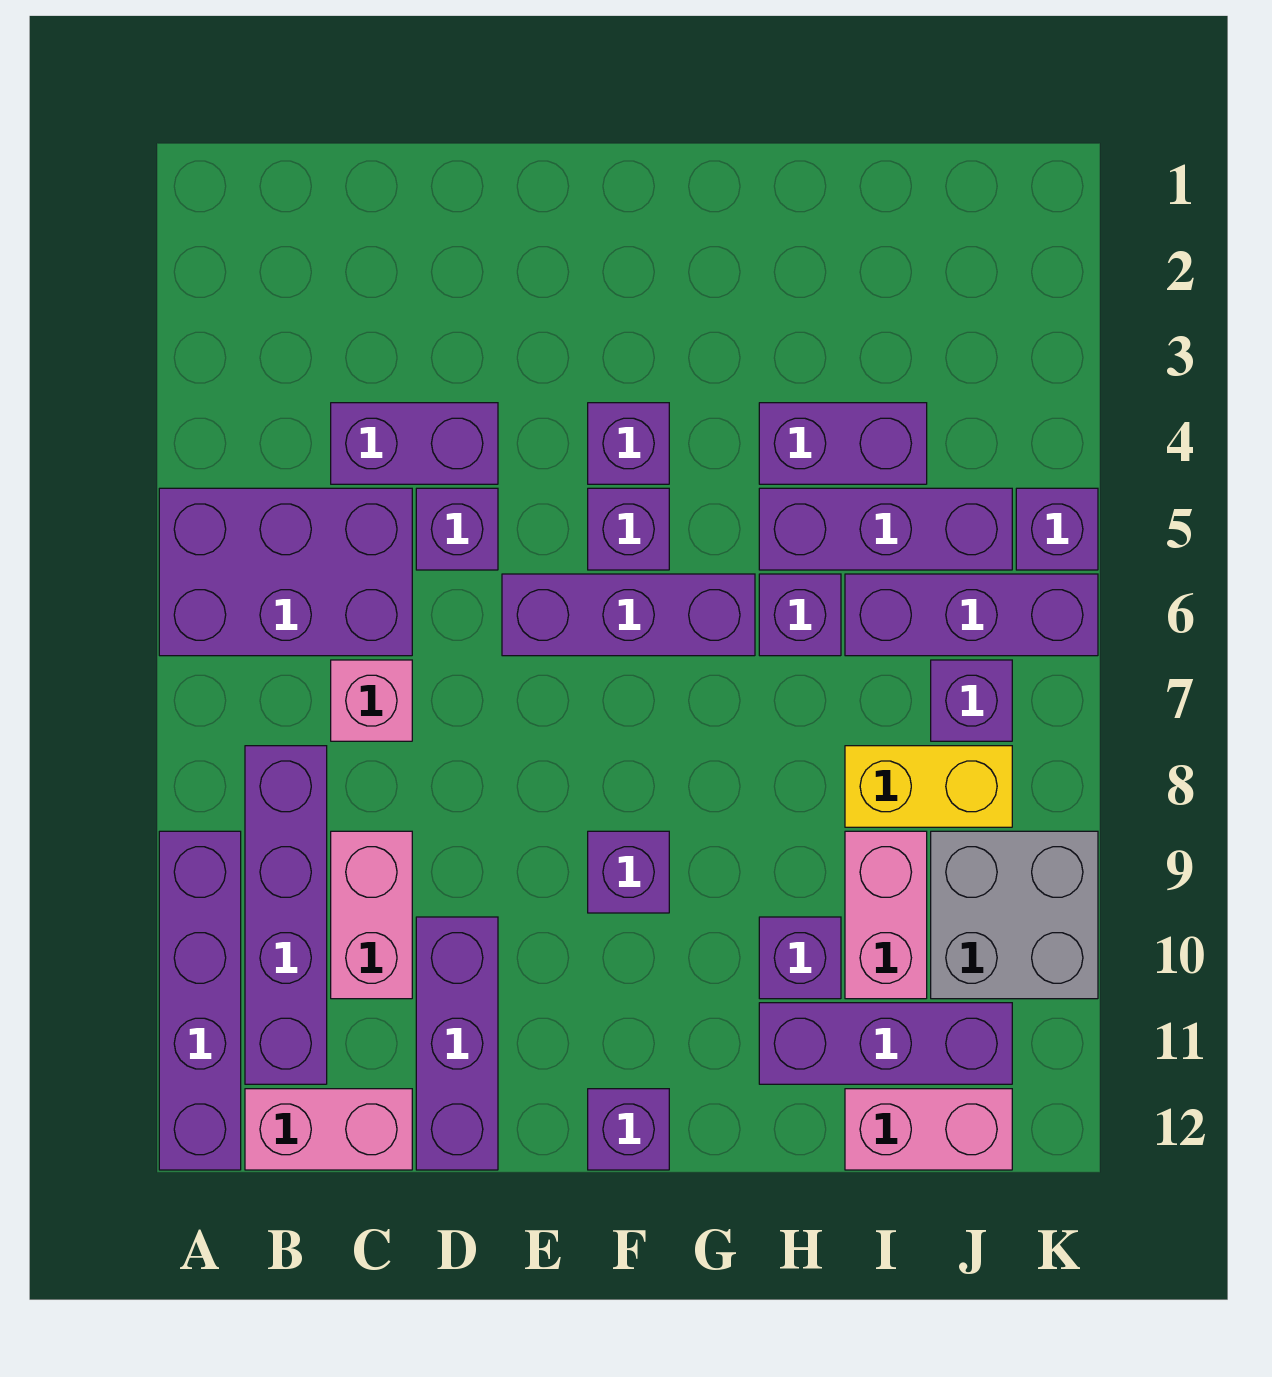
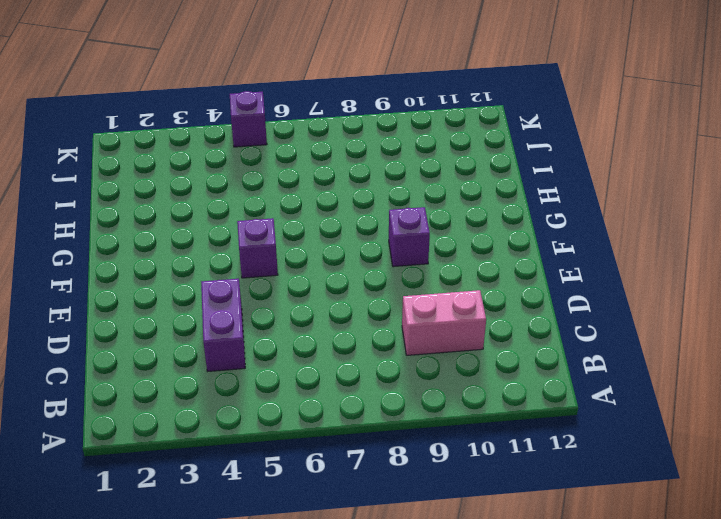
none -> purple 2x3 brick [159,488,412,656]
none -> purple 1x4 brick [159,831,241,1170]
none -> purple 1x4 brick [245,746,327,1084]

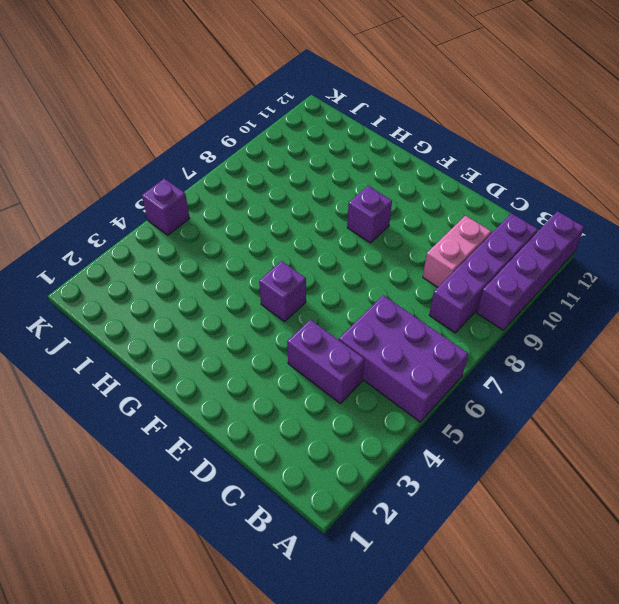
none -> pink 1x2 brick [245,1089,412,1170]
none -> pink 1x1 brick [331,660,412,741]
none -> purple 1x1 brick [416,488,498,570]

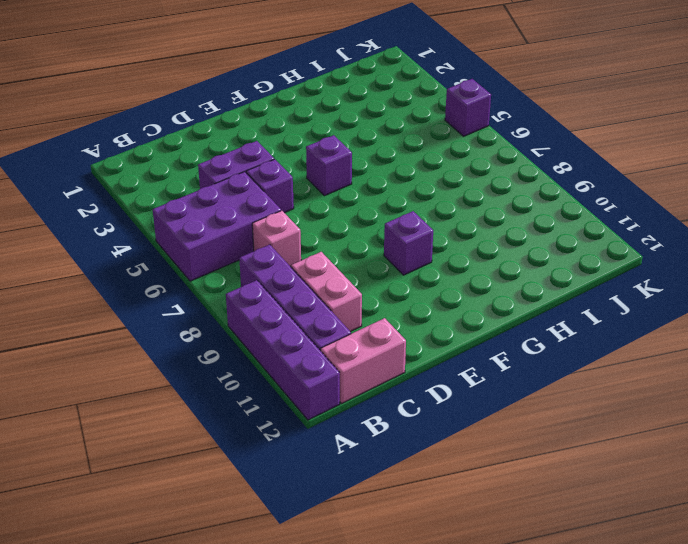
none -> purple 1x3 brick [416,917,498,1170]
none -> purple 1x3 brick [502,574,755,656]
none -> purple 1x1 brick [588,403,669,484]

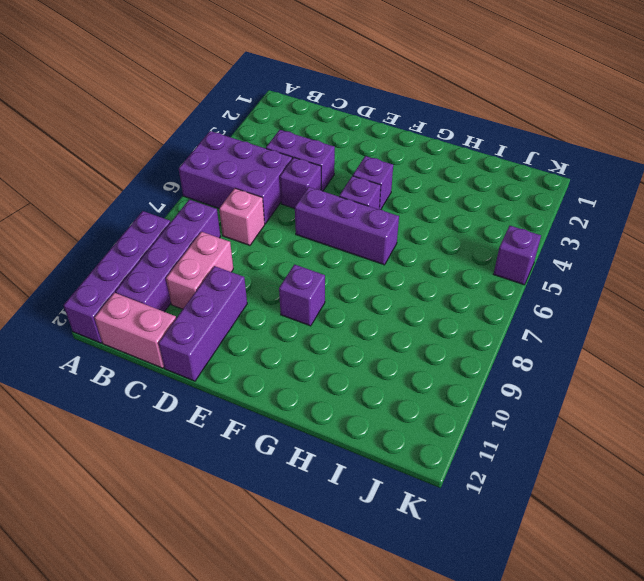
none -> purple 1x1 brick [588,1089,669,1170]
none -> purple 1x2 brick [759,403,927,484]
none -> purple 1x3 brick [759,488,1012,570]

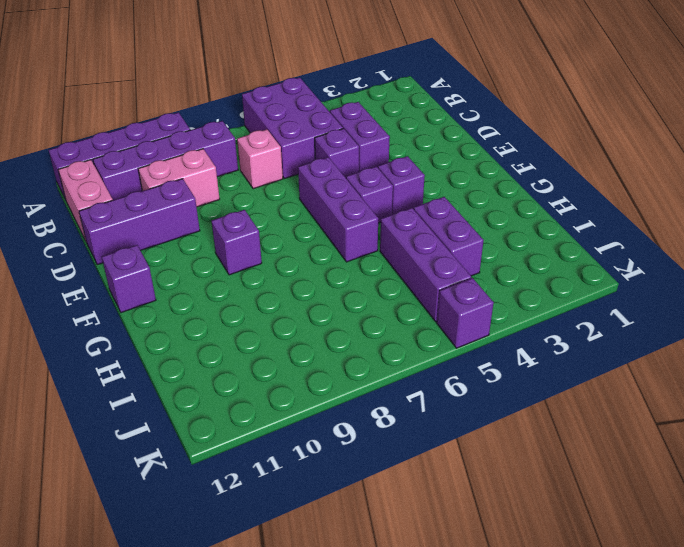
none -> purple 1x1 brick [759,574,841,656]
none -> purple 1x1 brick [759,917,841,999]
none -> purple 1x3 brick [759,1003,1012,1084]

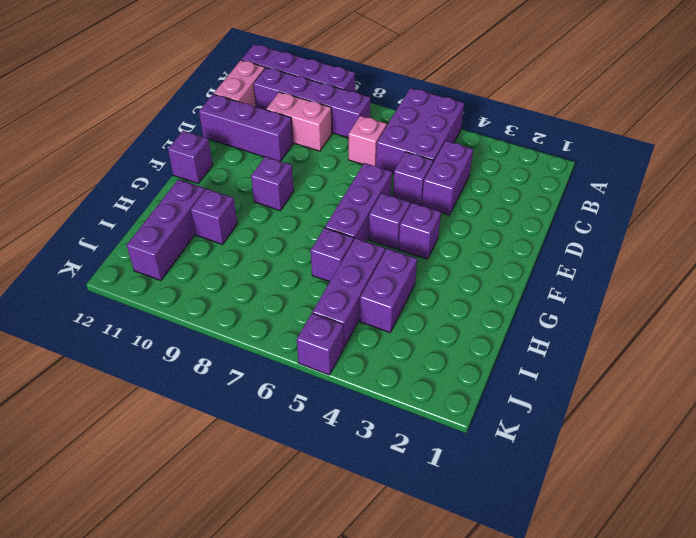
none -> purple 1x3 brick [845,574,1098,656]
none -> yellow 1x2 brick [845,746,1012,827]
none -> pink 1x2 brick [845,831,927,999]

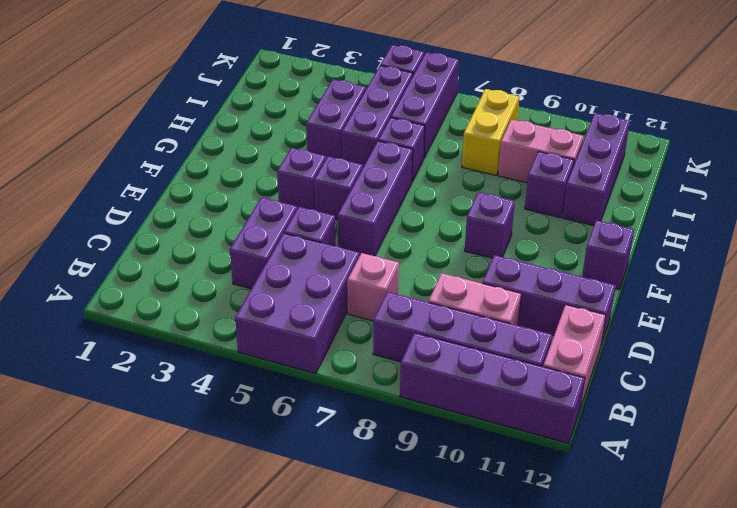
none -> pink 1x2 brick [845,1089,1012,1170]
none -> purple 1x1 brick [931,660,1012,741]
none -> grey 2x2 brick [931,831,1098,999]

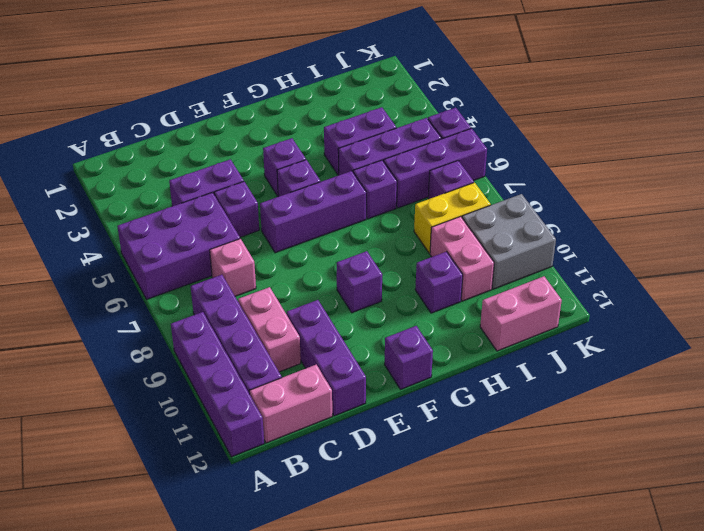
none -> purple 1x3 brick [759,1003,1012,1084]

